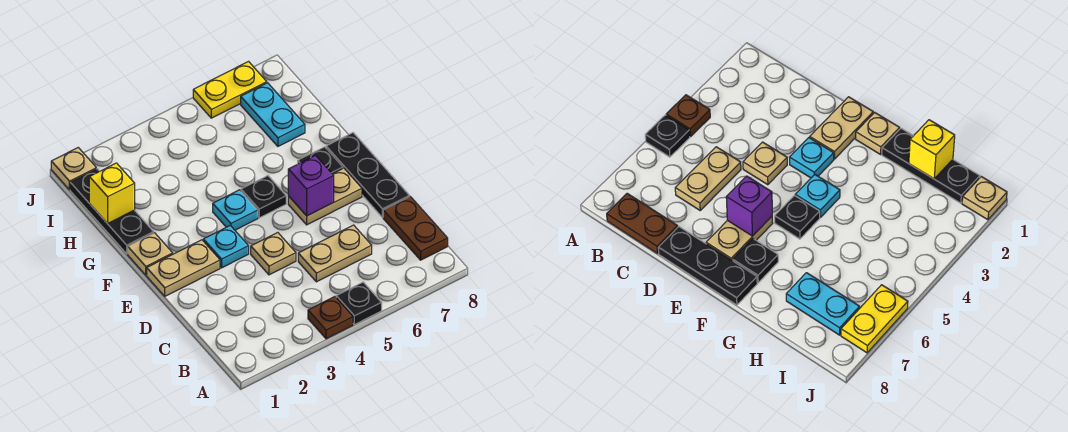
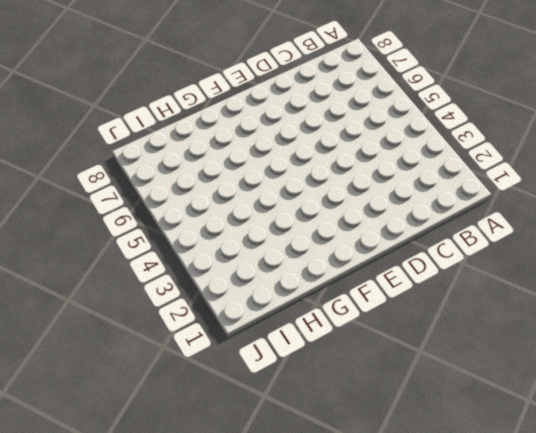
none -> brown 1x1 plate [308,297,353,339]
none -> black 1x1 plate [336,282,382,325]
none -> brown 1x2 plate [383,197,448,260]

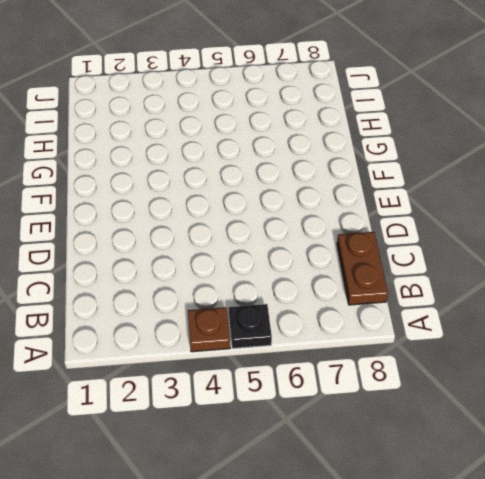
none -> tan 1x2 plate [298,225,372,282]
none -> tan 1x1 plate [251,233,296,275]
none -> black 1x3 plate [326,133,409,218]

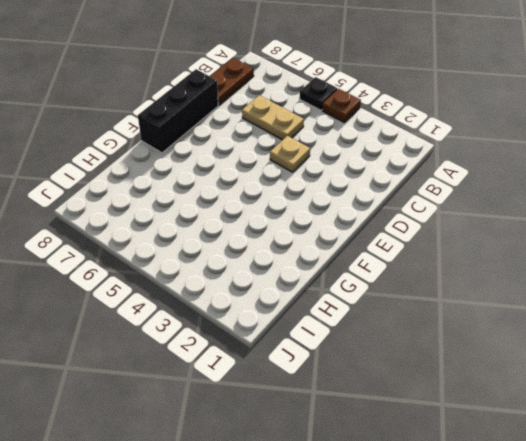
black 1x3 brick [138,69,218,153] -> black 1x3 plate [326,133,409,218]
none -> tan 1x2 plate [147,240,220,296]
none -> cyan 1x1 plate [203,226,249,268]
none -> tan 1x2 plate [288,168,362,225]

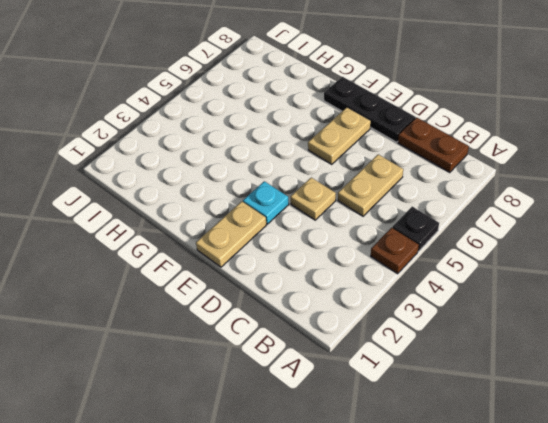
none -> tan 1x1 plate [128,233,173,275]
none -> cyan 1x1 plate [213,190,258,230]
none -> black 1x1 plate [241,176,286,218]

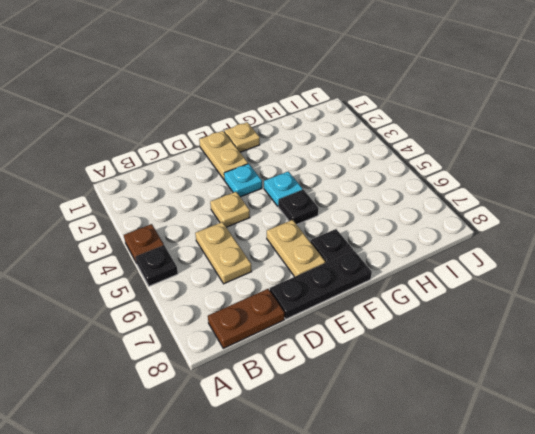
none -> black 1x3 plate [70,169,154,254]
none -> cyan 1x2 plate [241,83,305,146]
none -> tan 1x1 plate [51,148,96,190]

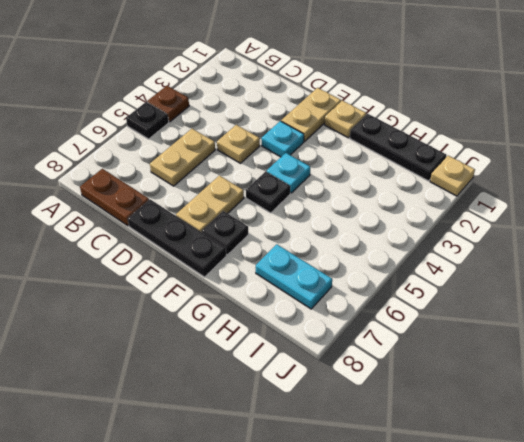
none -> yellow 1x2 plate [193,62,267,118]
none -> purple 1x1 brick [288,155,334,216]
none -> yellow 1x1 brick [89,163,135,224]

